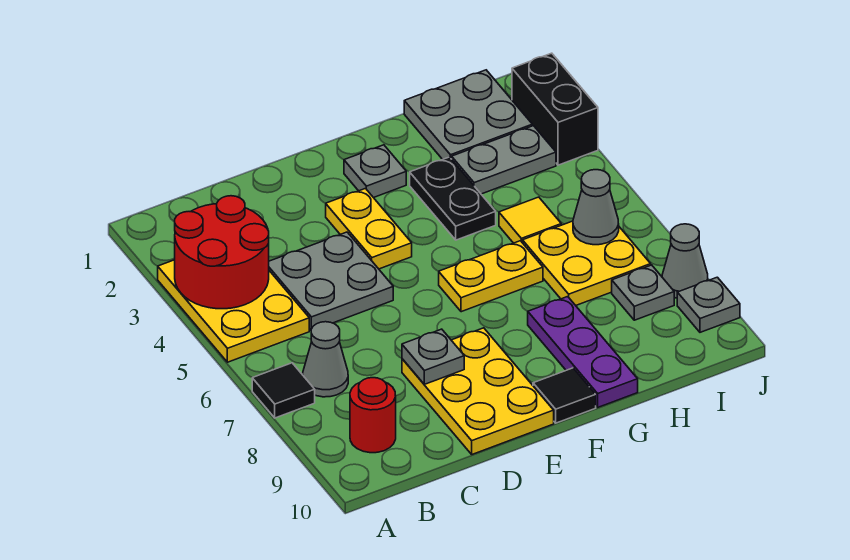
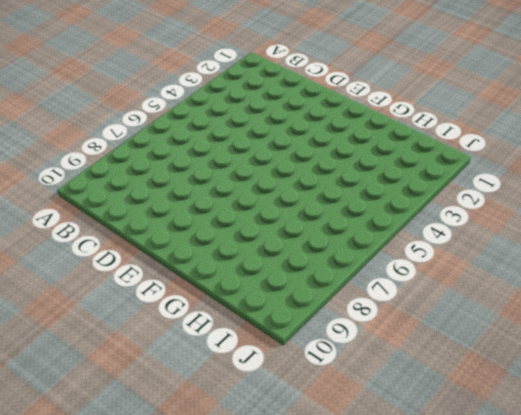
none -> yellow 2x3 plate [158,260,309,362]
none -> black 1x1 tile [252,363,315,418]
none -> grey 1x1 cone [303,322,348,397]

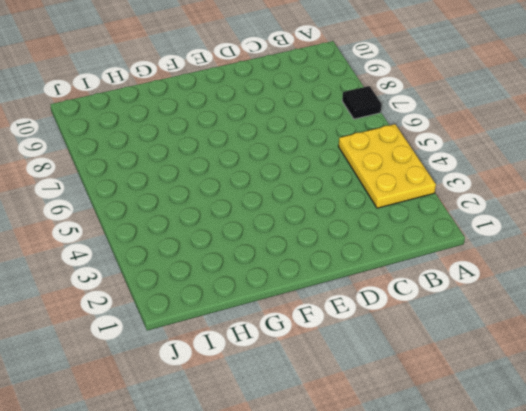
none -> grey 1x1 cone [303,322,348,397]
none -> red 1x1 round brick [350,378,396,453]
none -> grey 2x2 plate [269,232,393,330]

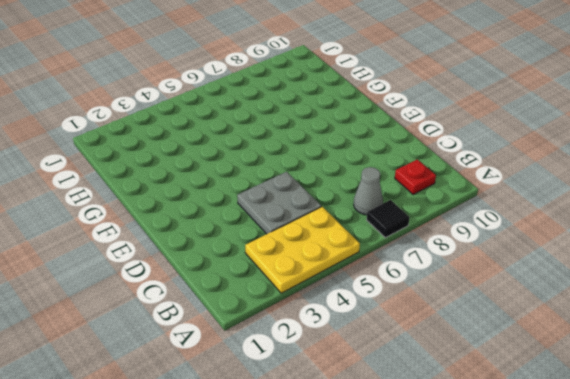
red 1x1 plate [395,159,436,195] -> red 1x1 round brick [350,378,396,453]
none -> yellow 2x3 plate [402,328,554,454]
none -> yellow 1x2 plate [326,189,412,269]
none -> grey 1x1 plate [344,145,406,198]

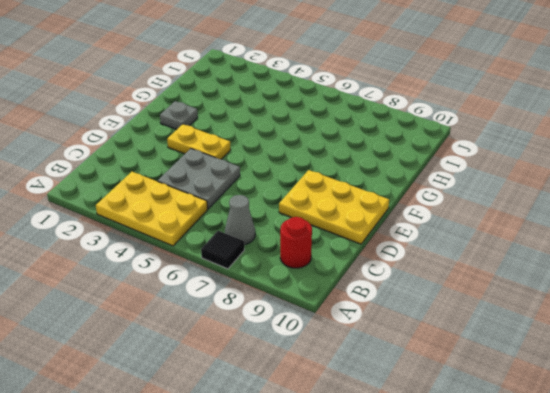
none -> yellow 1x2 plate [439,241,543,312]
none -> black 1x1 tile [533,368,596,423]
none -> black 1x2 plate [410,157,496,240]

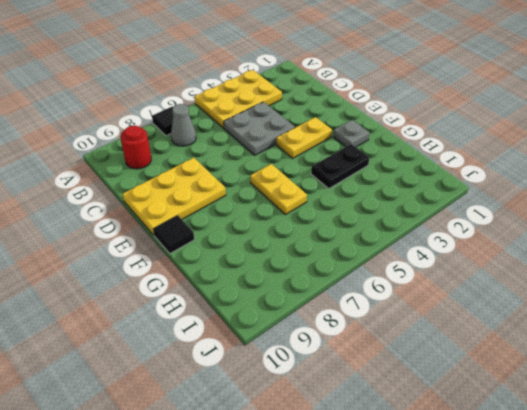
none -> purple 1x3 plate [528,297,638,407]
none -> grey 2x2 plate [404,70,532,159]
none -> grey 1x2 plate [452,126,556,194]

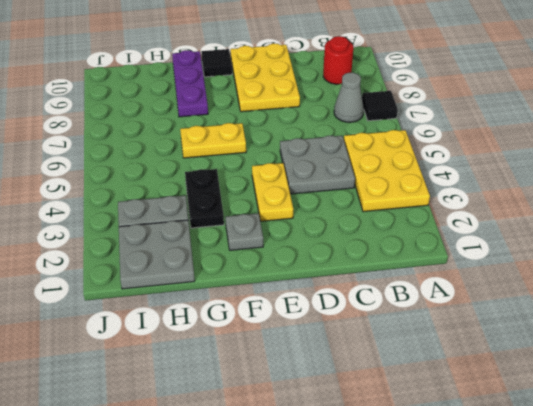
none -> yellow 1x1 tile [499,197,561,243]
none -> yellow 2x2 plate [523,221,651,305]
none -> grey 1x1 plate [612,265,674,320]

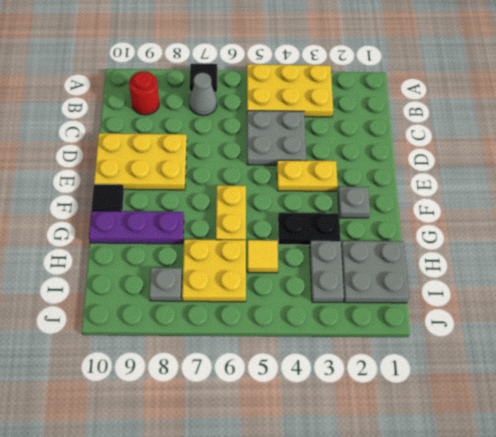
none -> black 1x2 brick [512,53,598,165]
none -> grey 1x1 cone [662,224,708,298]
none -> grey 1x1 plate [677,277,740,332]

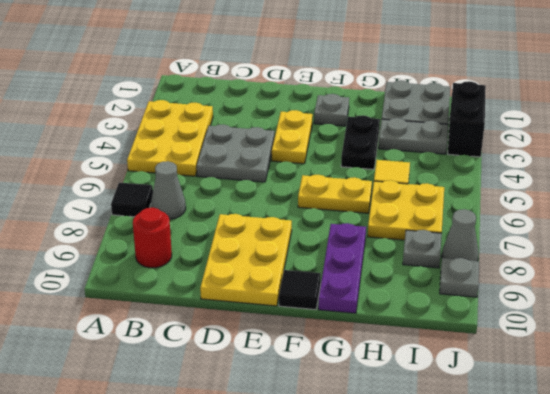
none -> red 2x2 round brick [175,196,269,309]
none -> grey 1x1 plate [402,329,464,384]
none -> grey 1x1 cone [573,170,619,245]

